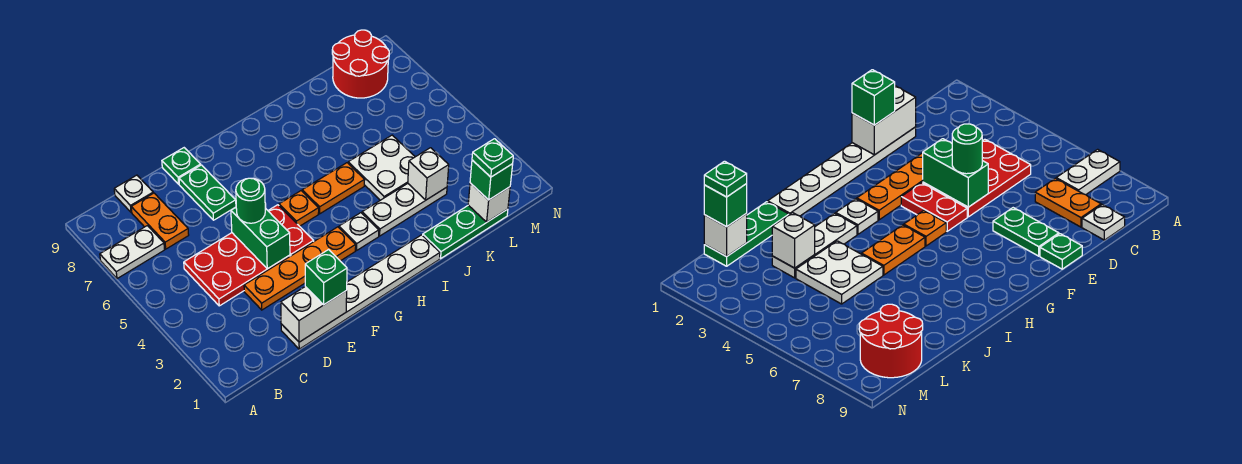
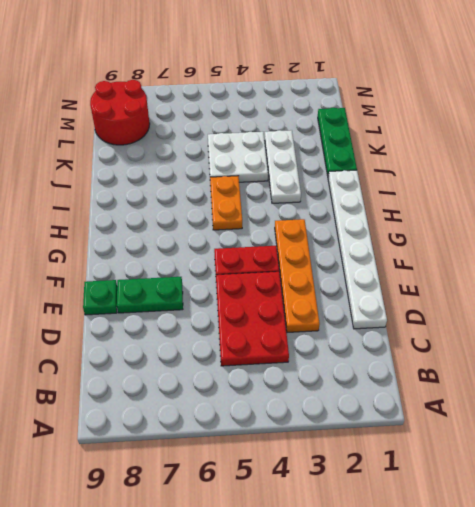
none -> white 1x2 plate [100,226,165,279]
none -> orange 1x2 plate [131,193,189,249]
none -> white 1x1 plate [114,175,153,212]

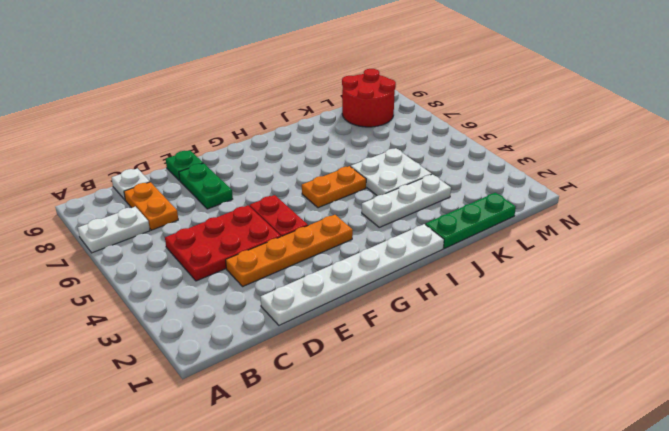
none -> orange 1x1 plate [279,191,319,226]
none -> white 1x1 plate [339,213,379,250]
none -> white 1x2 brick [281,287,347,342]

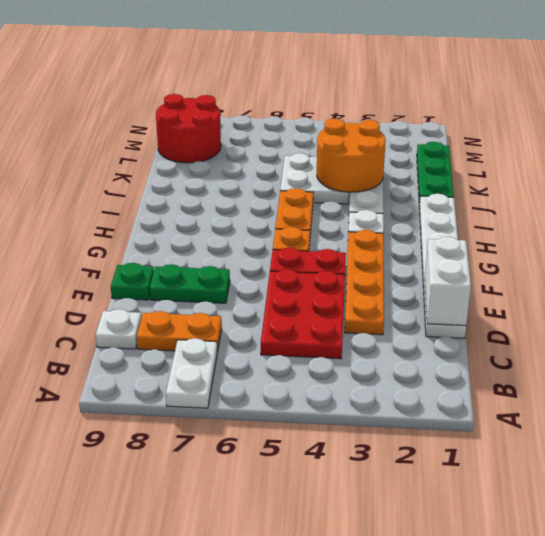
orange 2x2 round brick [317,119,386,192] -> white 1x1 brick [408,148,449,200]
none -> green 1x2 brick [231,207,290,269]
none -> white 1x1 brick [468,183,510,222]
none -> green 1x1 brick [305,250,347,305]

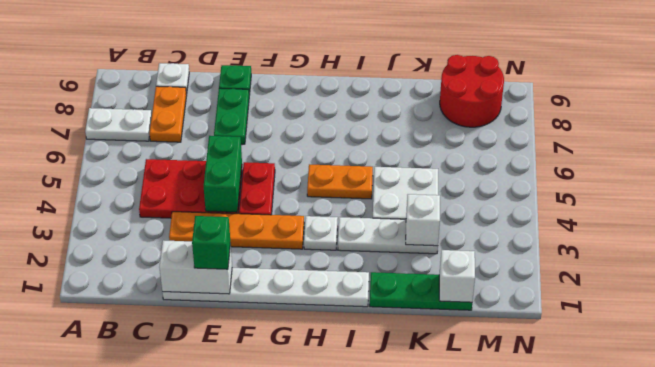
none -> orange 1x1 plate [279,191,319,226]
none -> green 1x1 round brick [236,178,265,223]
none -> green 1x1 brick [470,160,513,200]

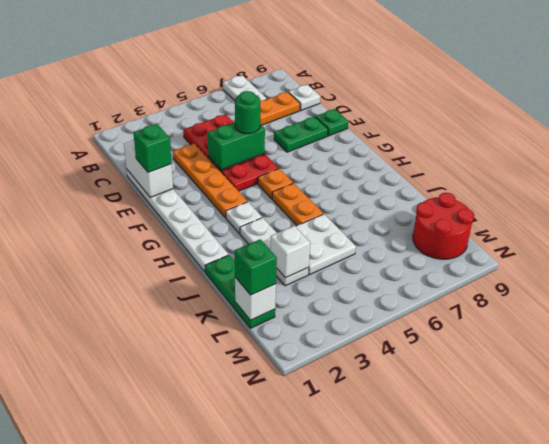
none -> green 1x1 plate [472,139,513,177]

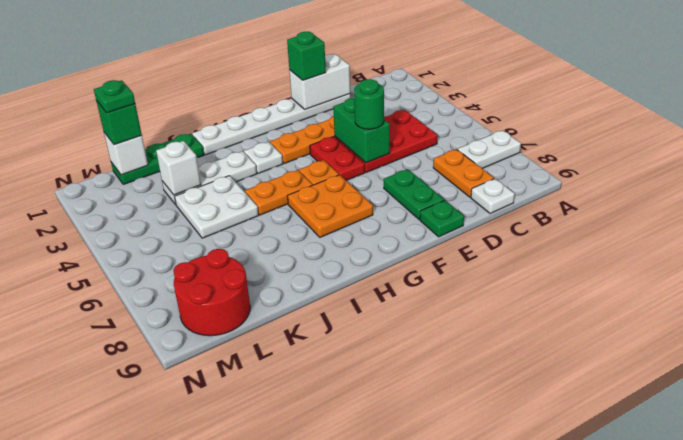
orange 2x2 plate [288,175,373,237] -> none

